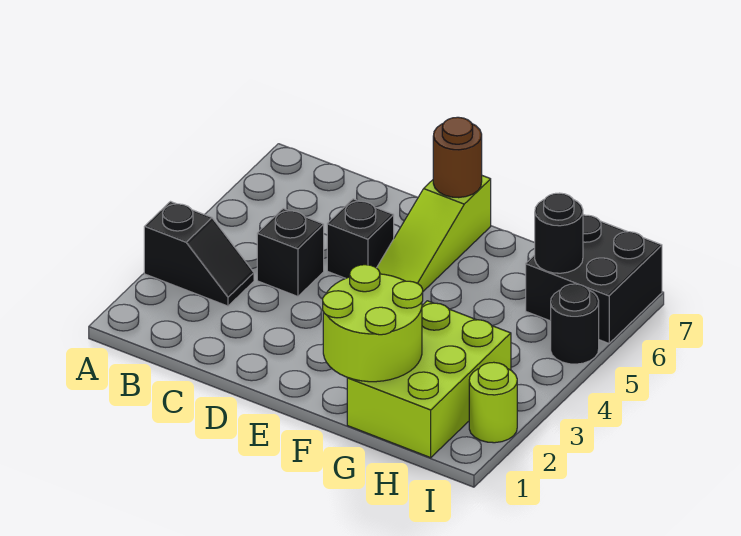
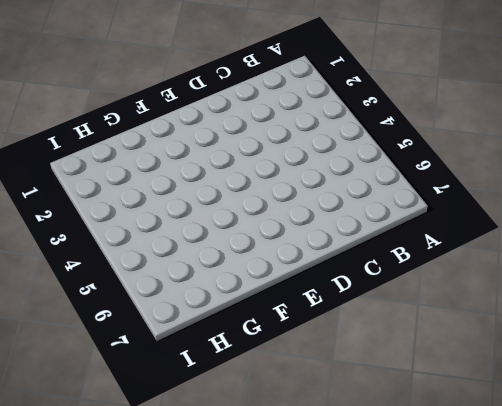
none -> black 1x2 slope [144,202,254,306]
none -> black 1x1 brick [257,209,324,296]

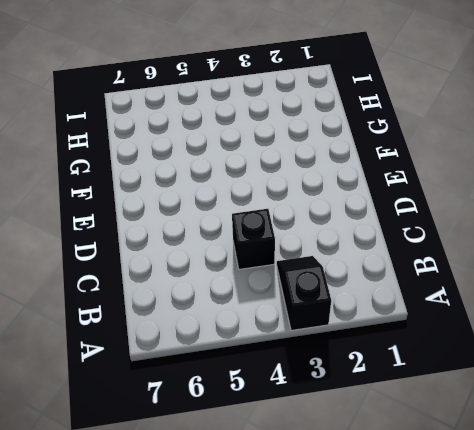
none -> black 1x1 brick [327,199,394,278]
none -> lime 1x3 slope [377,176,491,291]

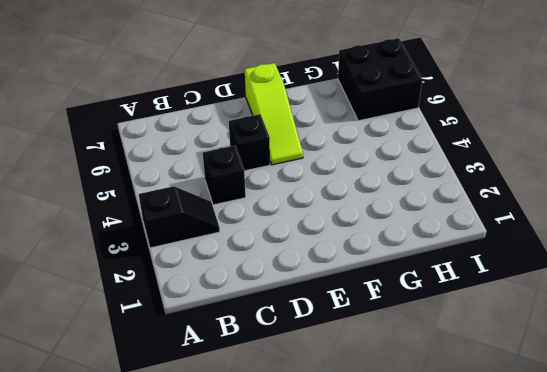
none -> lime 2x3 brick [347,301,511,458]
none -> lime 1x1 round brick [469,362,517,443]

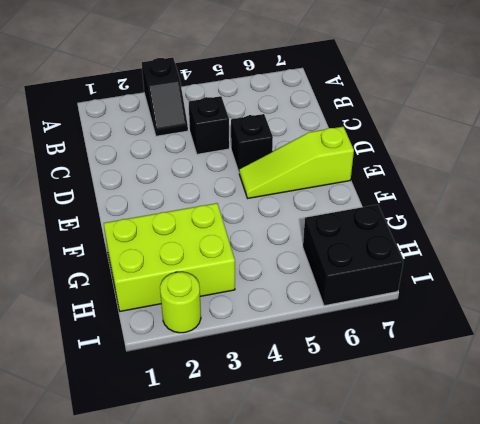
none -> black 1x1 round brick [551,284,599,364]
none -> brown 1x1 round brick [433,117,482,198]

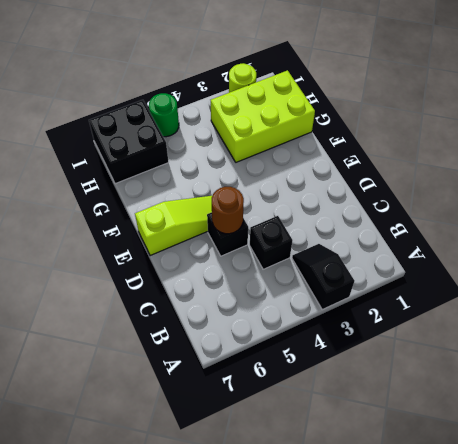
brown 1x1 round brick [212,187,244,234] -> brown 1x1 round brick moved to [433,117,482,198]
green 1x1 round brick [149,93,179,137] -> black 1x1 round brick [551,284,599,364]
none -> lime 2x2 round brick [323,265,423,382]
none -> black 1x1 round brick [535,193,583,273]

